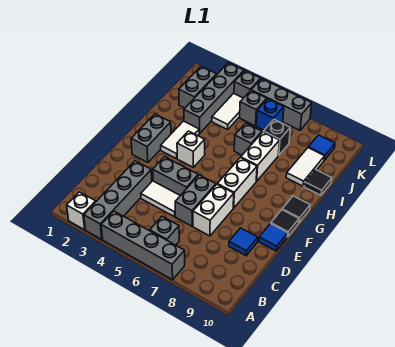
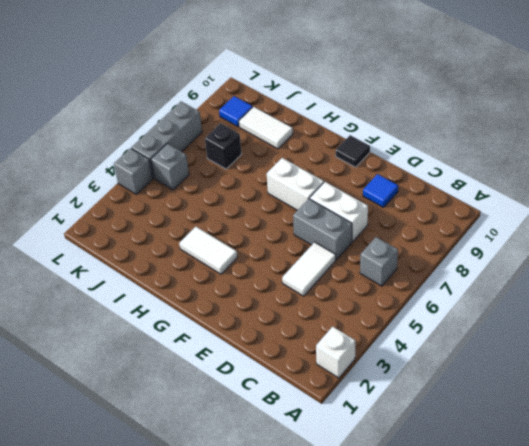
none -> grey 1x4 brick [84,161,152,240]
none -> grey 1x4 brick [101,211,185,280]
none -> grey 1x2 brick [153,157,198,196]

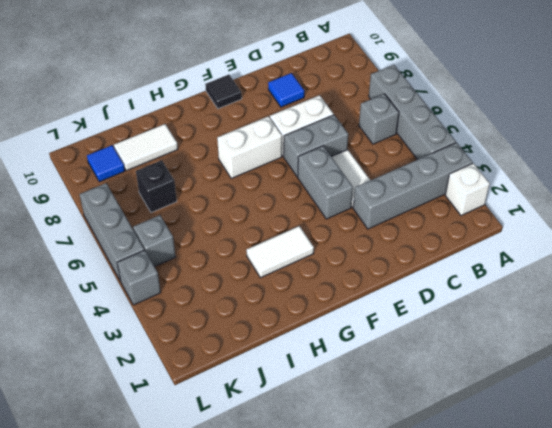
none -> blue 1x1 tile [259,224,288,251]
none -> grey 1x2 brick [131,114,171,163]
none -> white 1x1 brick [177,131,205,167]

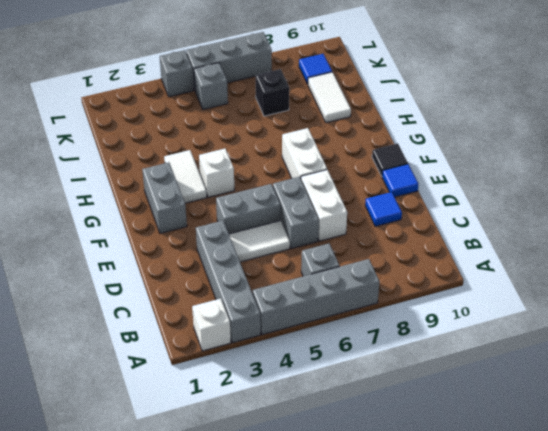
none -> black 1x1 tile [282,196,310,223]
none -> white 1x2 brick [241,132,280,181]
none -> grey 1x4 brick [184,63,244,133]

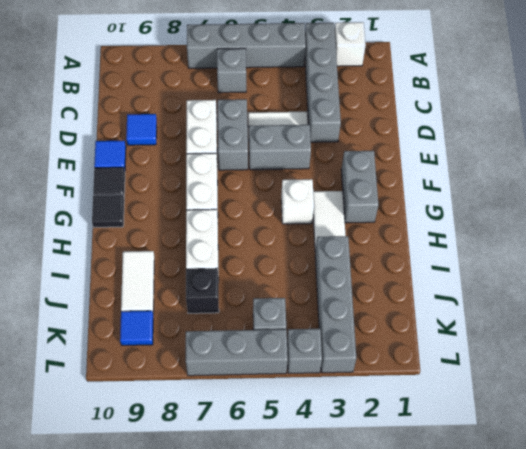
none -> grey 1x1 brick [234,123,262,155]
none -> black 1x1 tile [304,169,332,195]
none -> grey 1x2 brick [179,66,217,108]

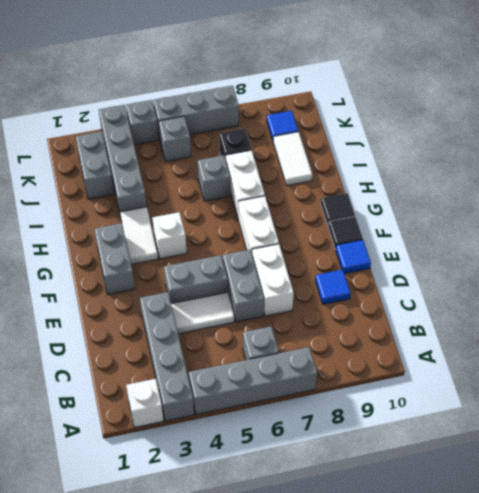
none -> black 1x1 tile [304,169,332,195]
none -> white 1x2 tile [212,93,243,130]
none -> blue 1x1 brick [256,99,284,130]

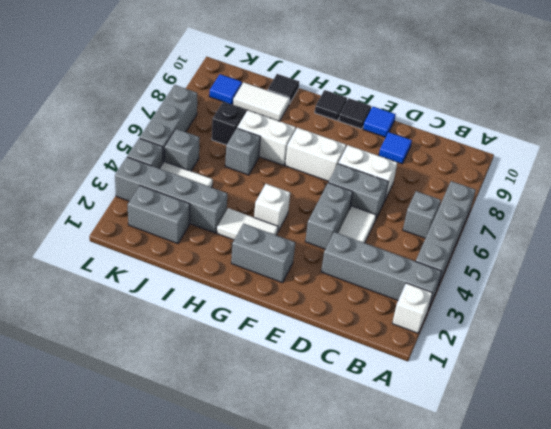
none -> blue 1x1 brick [256,99,284,130]

